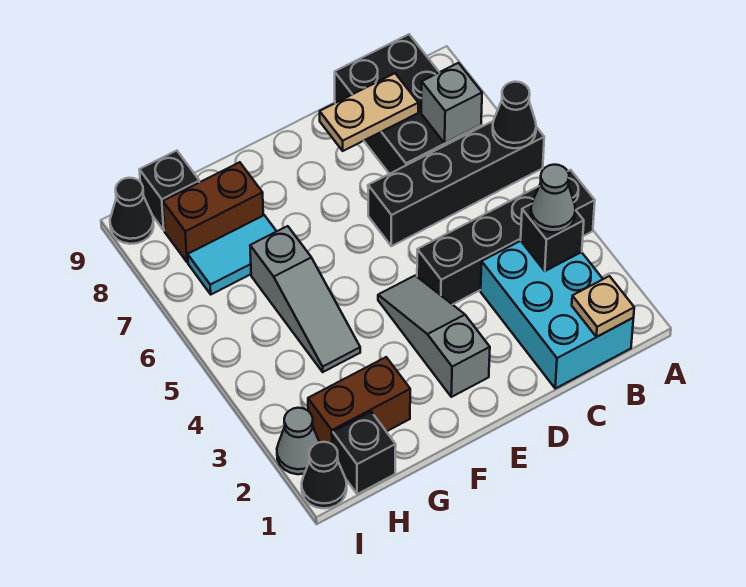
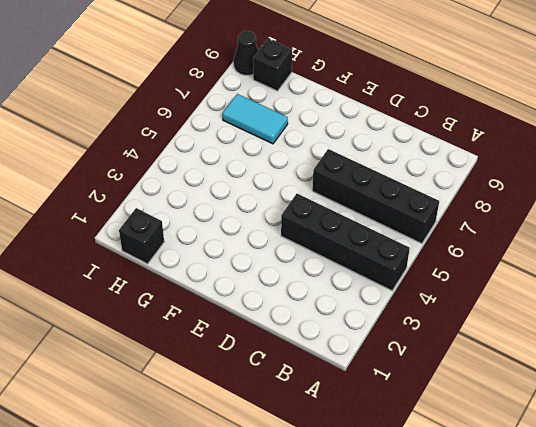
none -> cyan 2x3 brick [481,241,633,388]
none -> black 2x3 brick [335,34,481,174]
none -> grey 1x3 slope [378,276,490,397]

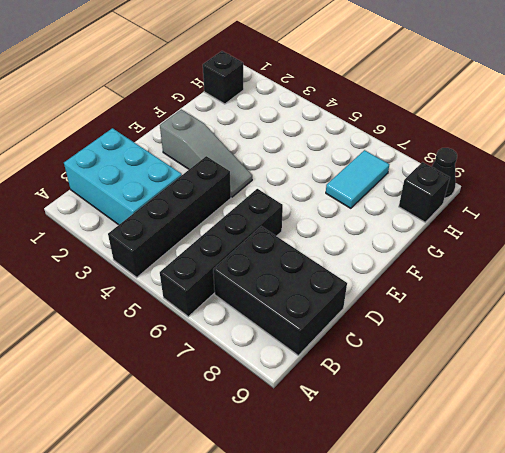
none -> brown 1x2 brick [308,357,410,444]
none -> grey 1x3 slope [250,226,360,372]
none -> brown 1x2 brick [163,162,263,262]

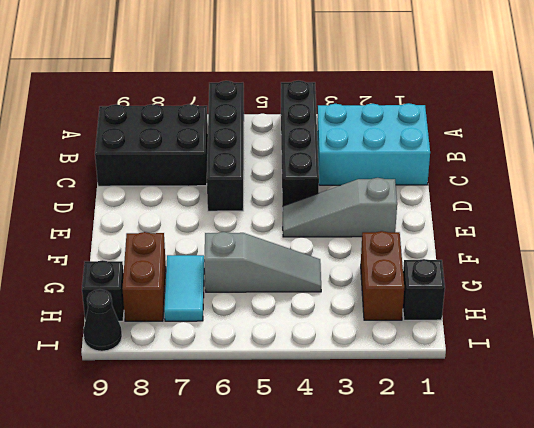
none -> black 1x1 cone [302,442,347,508]
none -> grey 1x1 cone [277,408,319,474]
none -> black 1x1 cone [493,82,536,148]

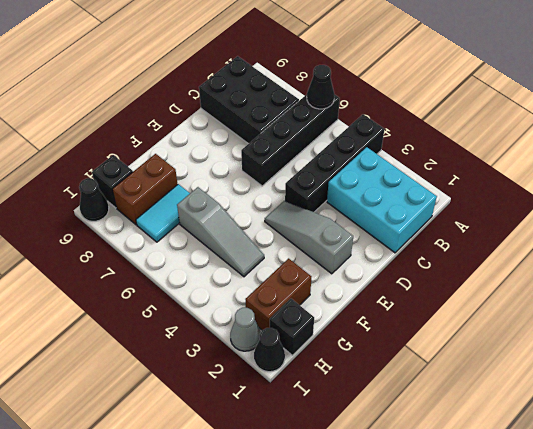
none -> tan 1x1 plate [572,276,634,337]
none -> black 1x1 brick [521,204,584,271]
none -> grey 1x1 brick [421,63,482,143]

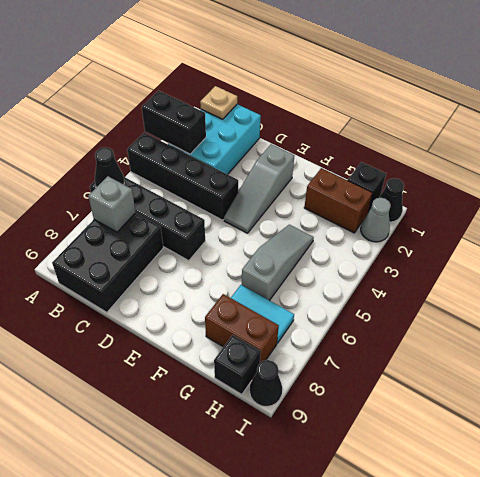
black 1x2 brick [142,91,206,154] -> black 1x1 brick [521,204,584,271]
none -> tan 1x2 plate [320,73,418,151]
none -> grey 1x1 cone [531,165,576,232]

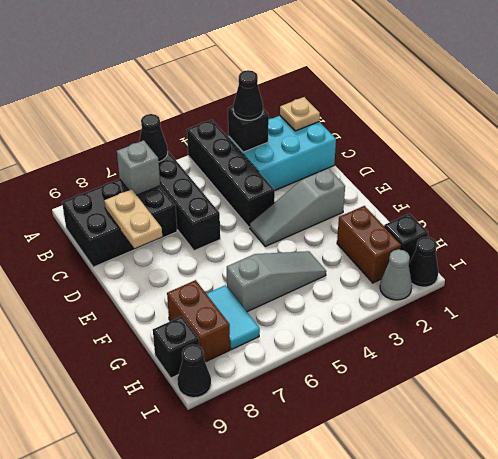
black 1x1 cone [233,70,263,120] -> grey 1x1 cone [531,165,576,232]

